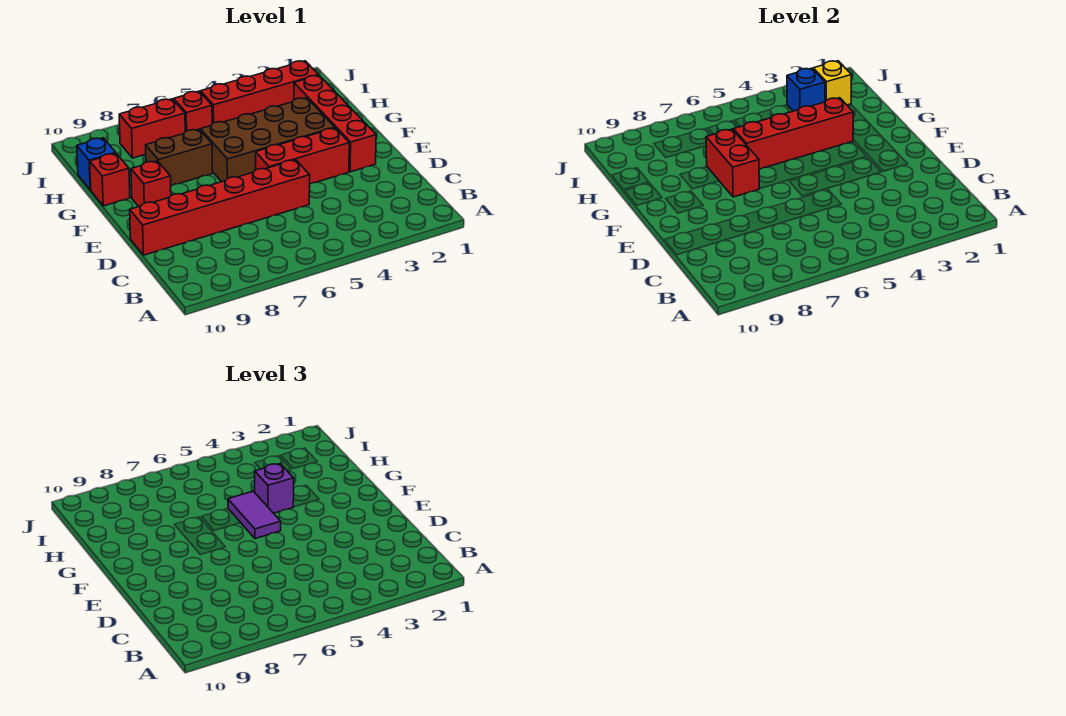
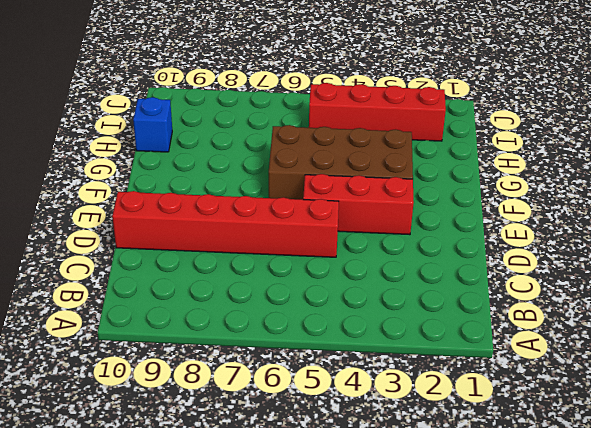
none -> red 1x4 brick [294,75,376,172]
none -> red 1x1 brick [131,161,171,207]
none -> brown 1x2 brick [146,129,213,186]

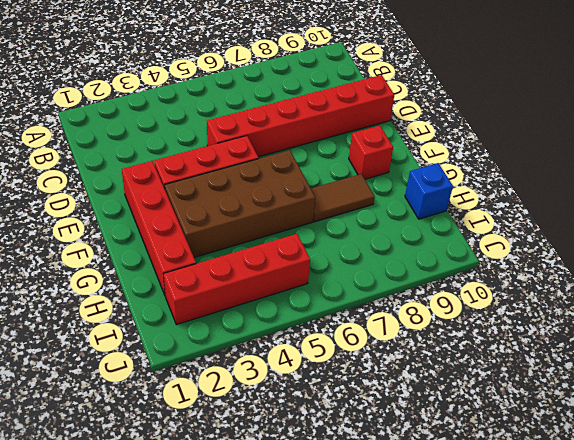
brown 1x2 tile [311,174,375,222] -> brown 1x2 brick [146,129,213,186]
none -> red 1x1 brick [90,153,130,206]
none -> red 1x1 brick [174,91,212,132]
none -> red 1x2 brick [119,99,185,158]

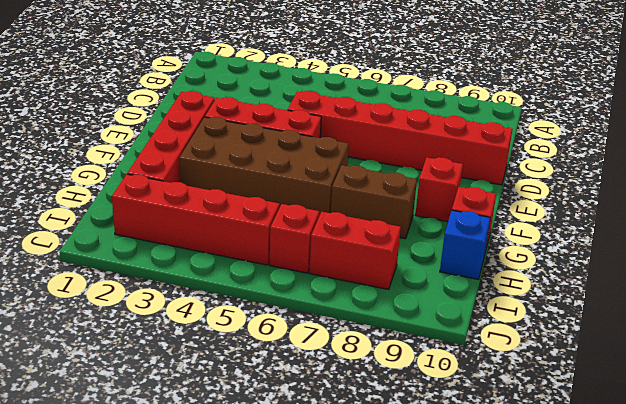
none -> red 1x2 brick [706,129,759,197]
none -> red 1x4 brick [733,98,853,169]
none -> yellow 1x1 brick [813,61,852,105]

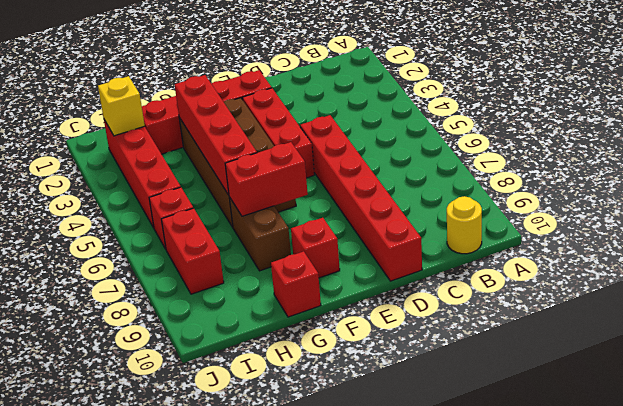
yellow 1x1 round brick [447,196,482,254] -> none
none -> blue 1x1 brick [77,138,115,190]
none -> blue 1x1 brick [787,68,825,111]
none -> purple 1x2 tile [228,491,281,539]

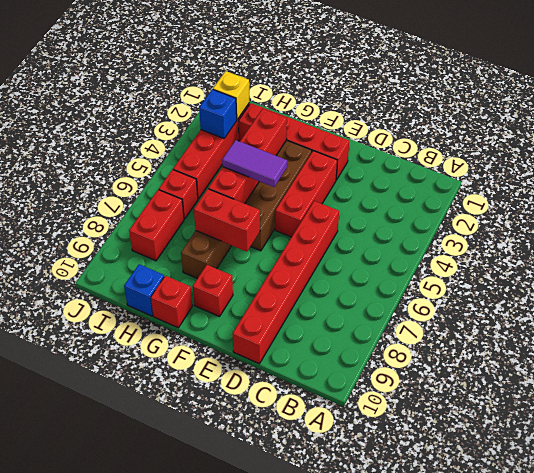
none -> purple 1x1 brick [255,464,294,513]

